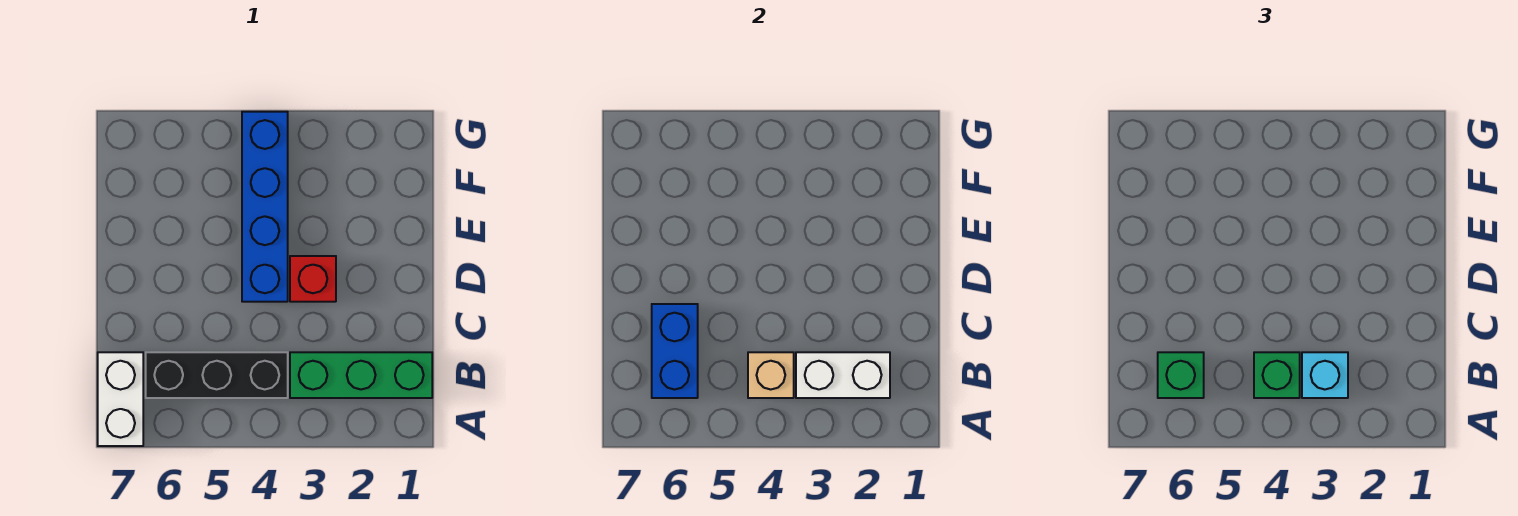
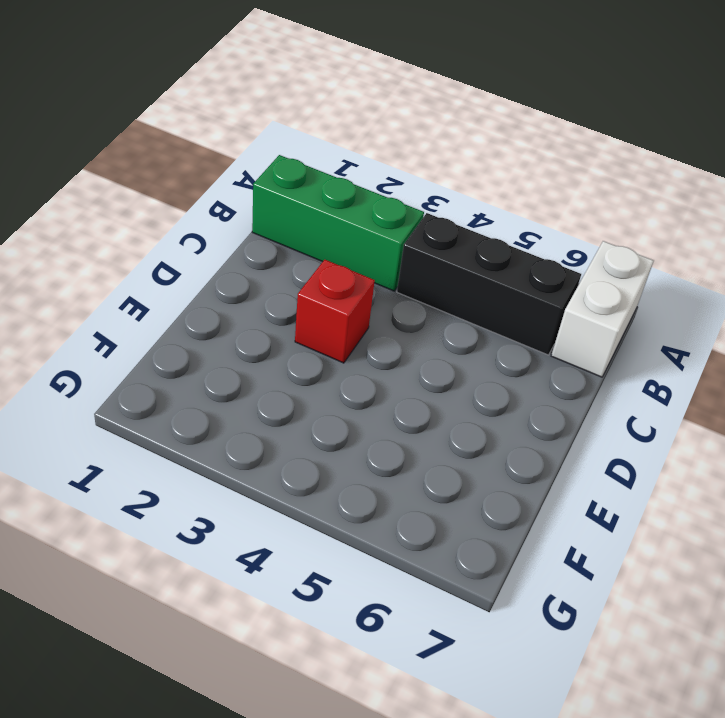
none -> blue 1x4 brick [242,112,288,302]
none -> white 1x2 brick [796,352,890,398]

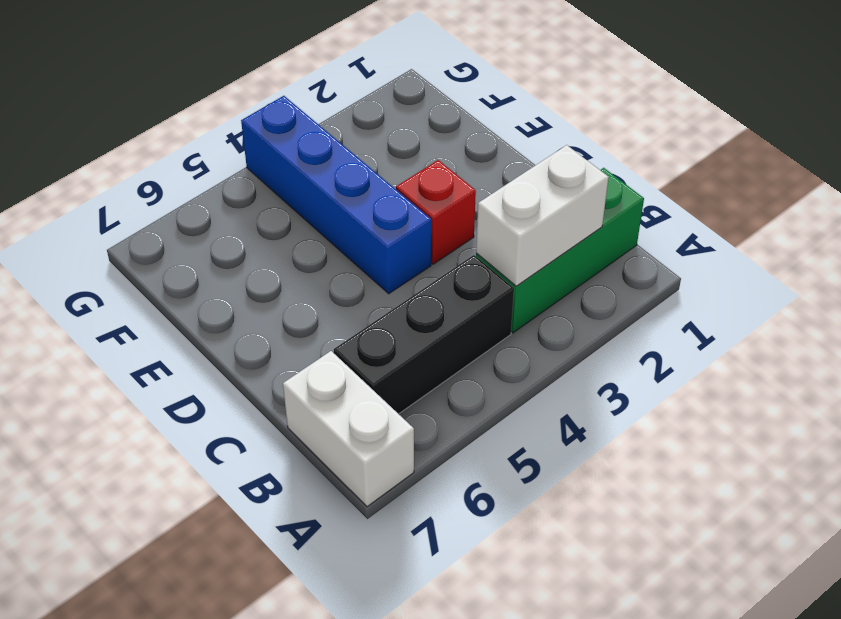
none -> tan 1x1 brick [748,352,794,398]
none -> blue 1x2 brick [652,304,698,398]

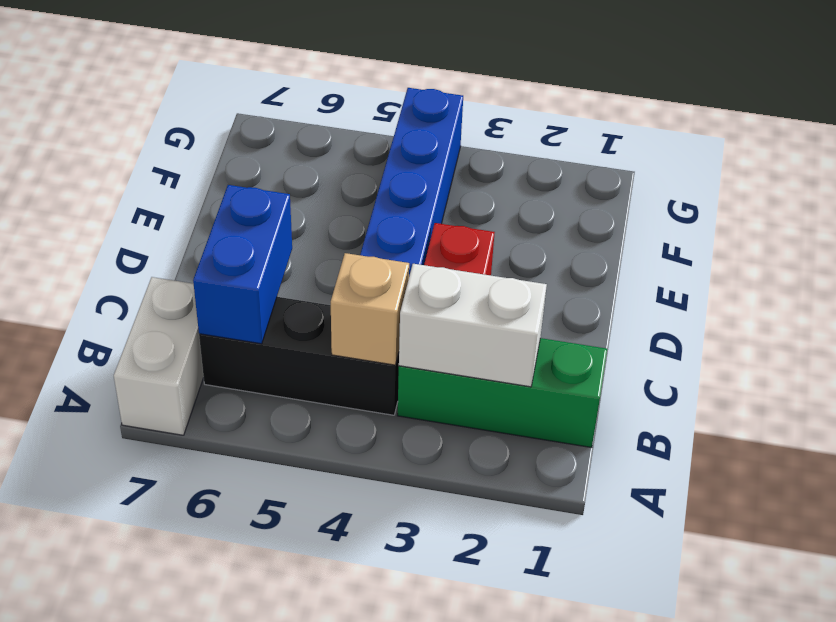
none -> cyan 1x1 brick [1302,352,1348,398]
none -> green 1x1 brick [1254,352,1300,398]

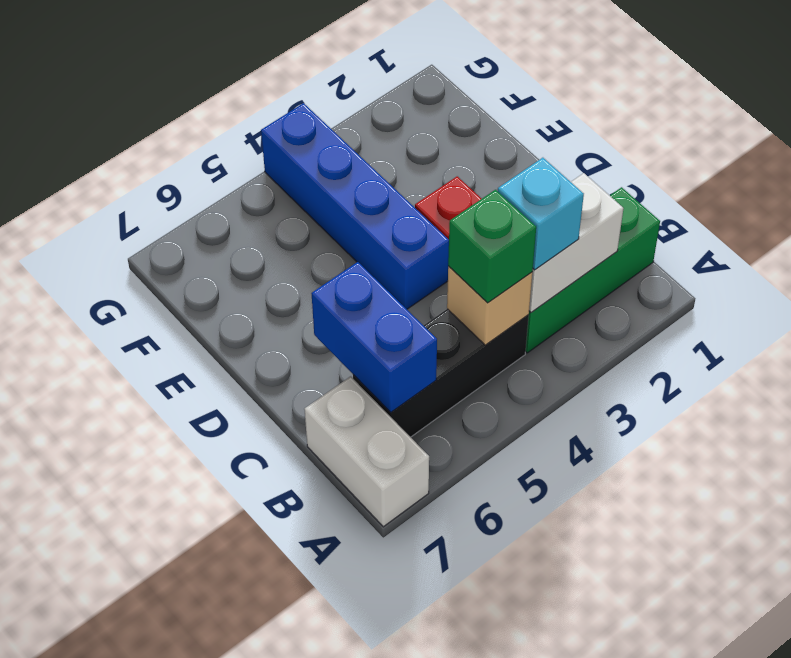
none -> green 1x1 brick [1158,352,1204,398]

